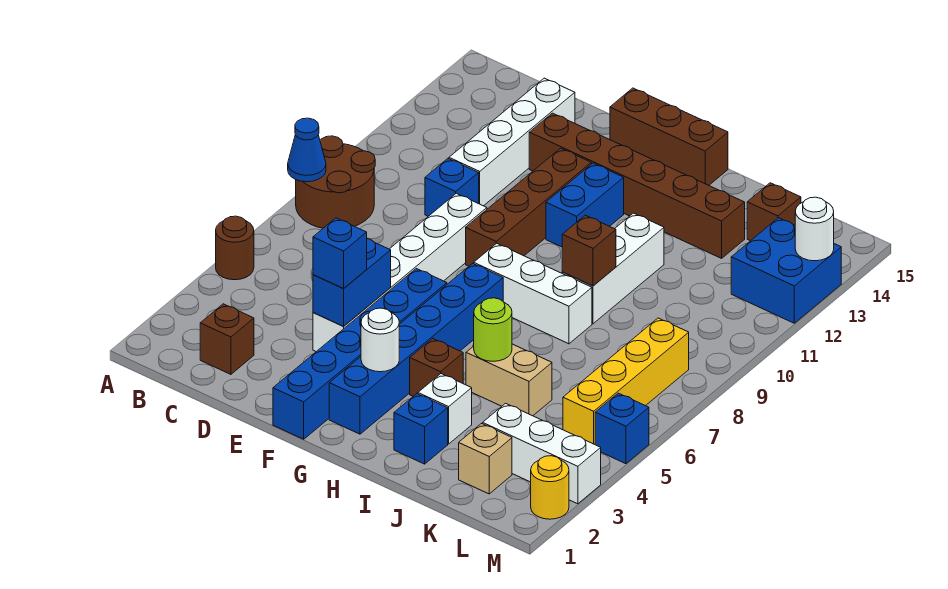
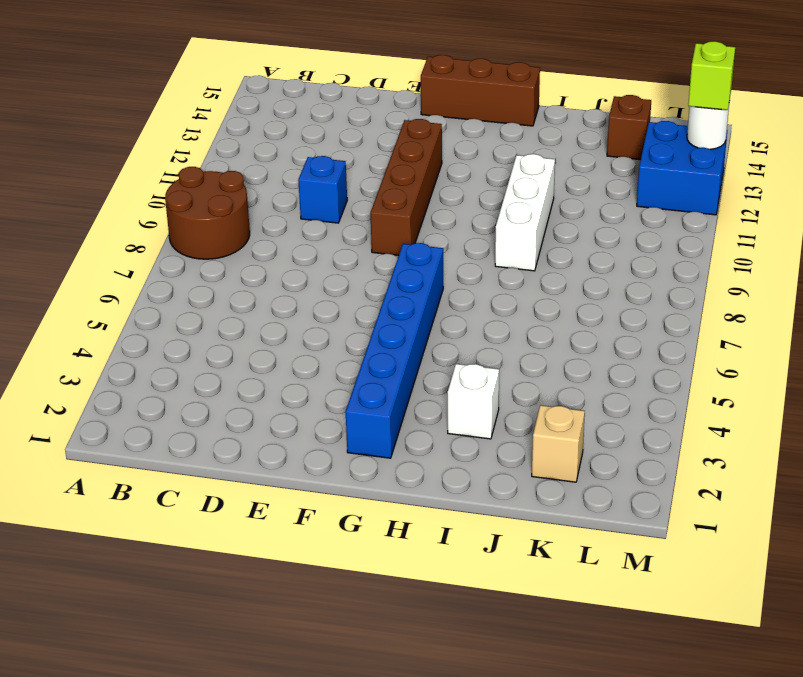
lime 1x1 brick [688,41,735,110] -> none
none -> brown 1x1 round brick [216,216,254,280]
none -> brown 1x1 brick [200,304,254,374]
none -> white 1x4 brick [449,78,575,206]
none -> white 1x6 brick [313,193,487,352]

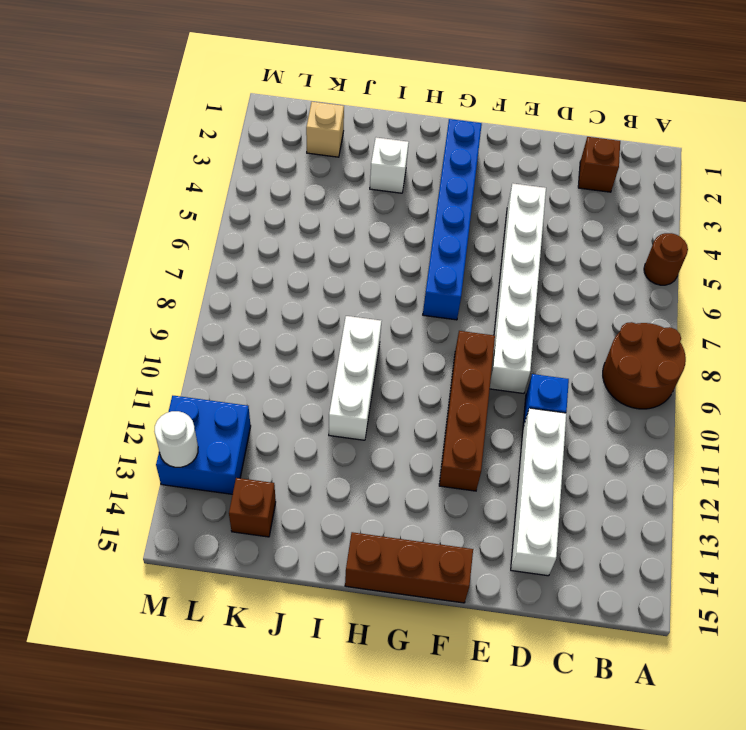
none -> brown 1x6 brick [529,113,745,258]
none -> blue 1x6 brick [273,269,447,439]
none -> white 1x3 brick [474,243,592,344]
none -> blue 1x2 brick [546,163,624,247]

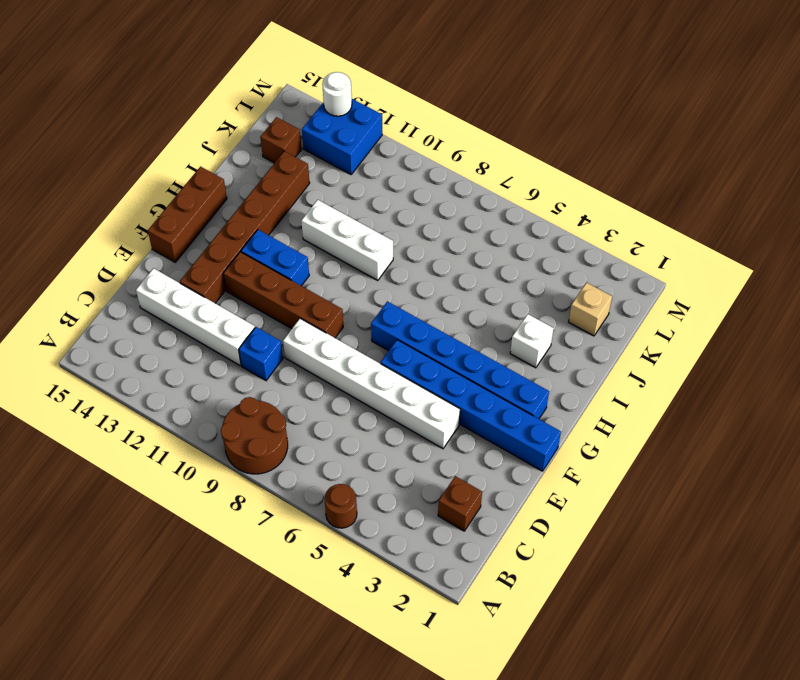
none -> white 1x3 brick [474,243,592,344]
none -> brown 1x1 brick [410,339,463,396]
none -> blue 1x1 brick [394,394,448,464]
none -> tan 1x2 brick [466,344,552,416]

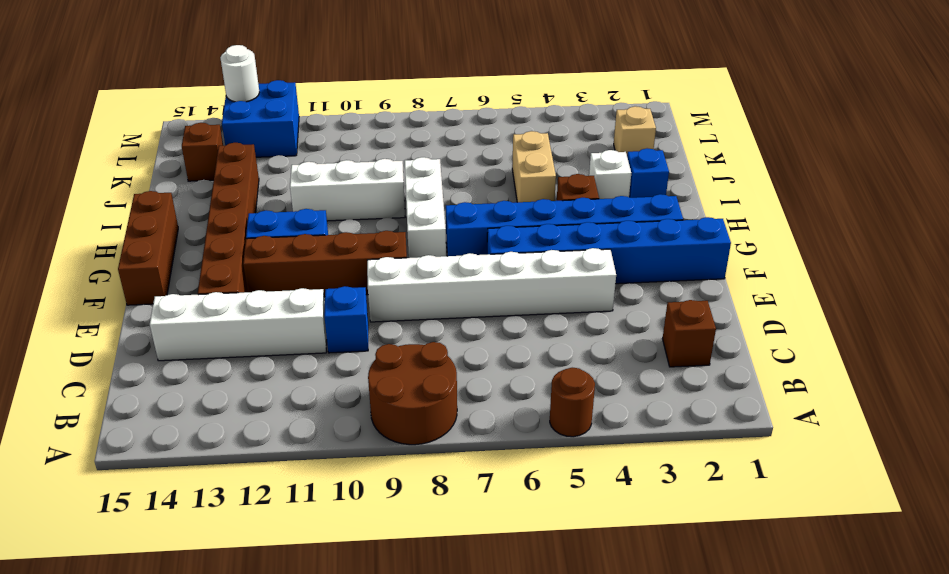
none -> white 1x3 brick [483,403,601,504]
none -> yellow 1x4 brick [563,318,689,444]
none -> yellow 1x1 round brick [531,456,569,519]
none -> blue 1x1 brick [595,393,649,464]

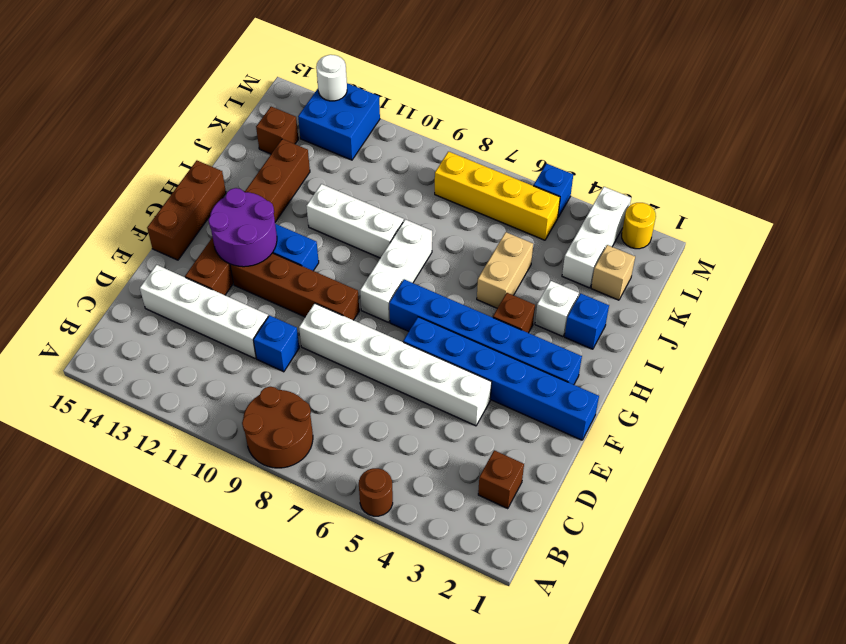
purple 2x2 round brick [208,188,277,267] -> none
none -> blue 1x1 cone [288,118,326,182]
none -> blue 1x2 brick [313,239,391,326]
none -> white 1x1 round brick [361,308,399,372]
none -> lime 1x1 round brick [474,298,512,361]

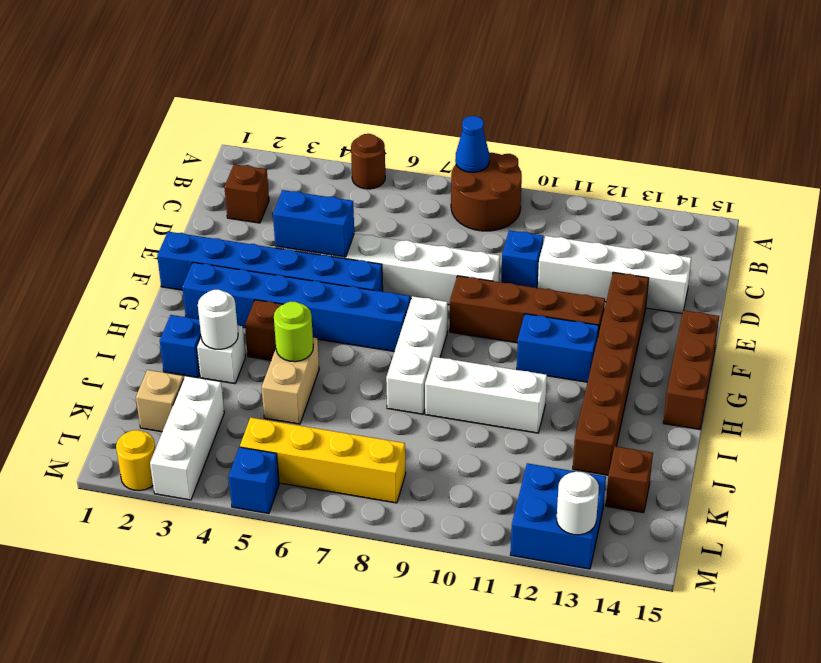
white 1x1 round brick [198,290,238,349] -> white 1x1 round brick moved to [361,308,399,372]
none -> brown 1x1 brick [562,215,616,286]
none -> blue 1x1 brick [313,218,367,289]

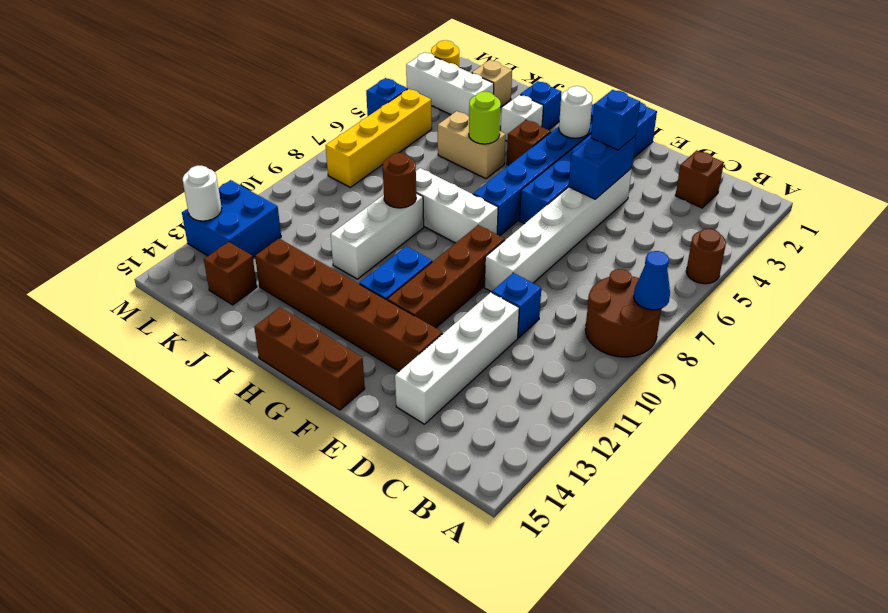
brown 1x1 round brick [383,153,416,208] -> brown 1x1 brick [562,215,616,286]

